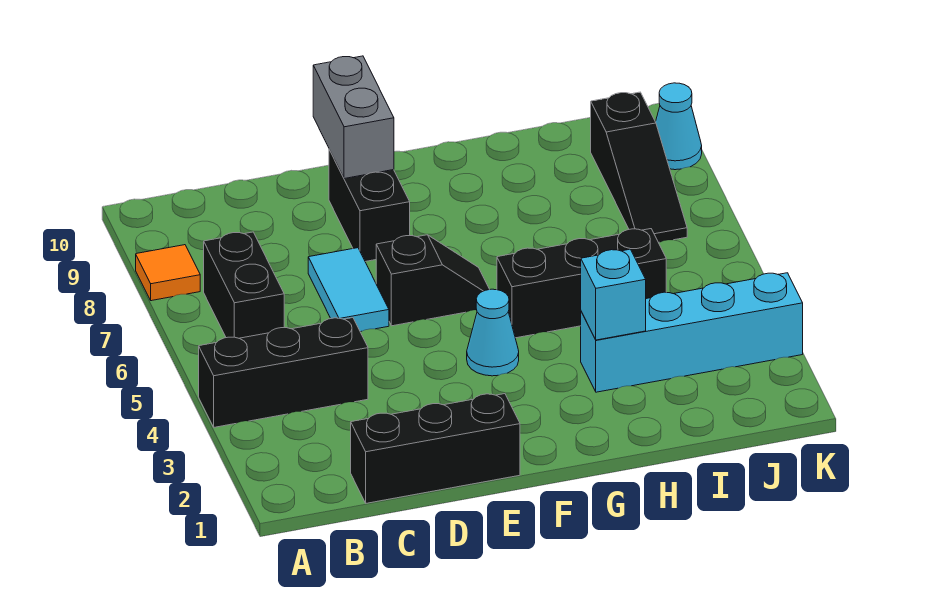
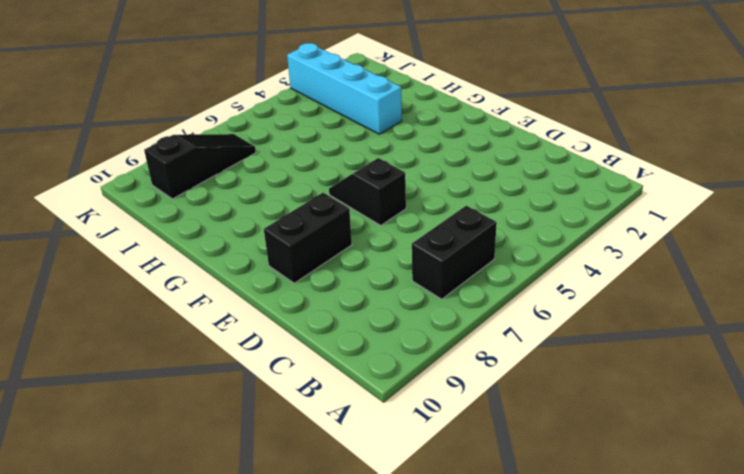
none -> black 1x3 brick [199,318,368,427]
none -> orange 1x1 tile [136,245,200,301]
none -> black 1x3 brick [351,394,520,503]

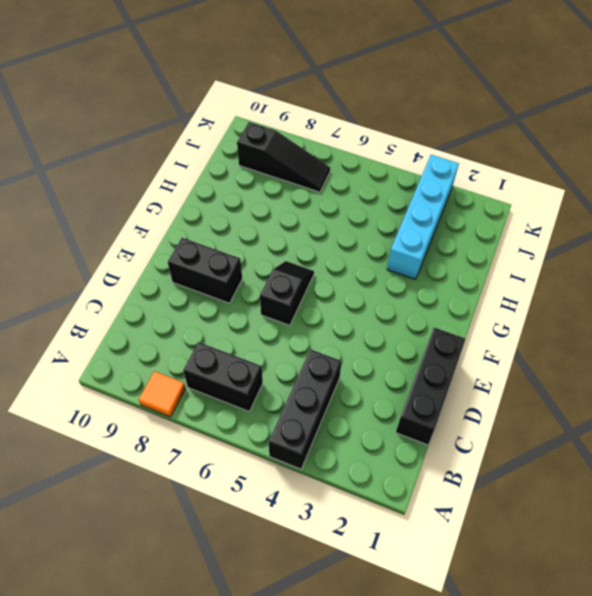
none -> cyan 1x2 tile [308,248,389,332]
none -> cyan 1x1 cone [467,289,519,376]
none -> black 1x3 brick [497,229,666,338]

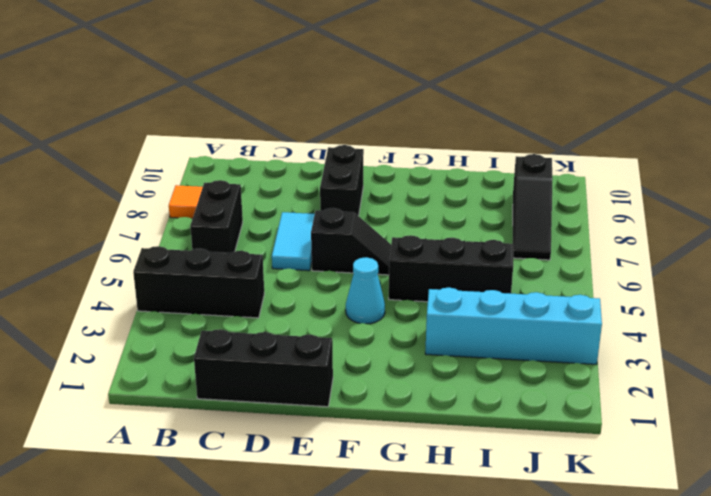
none -> cyan 1x1 cone [656,83,702,170]
none -> grey 1x2 brick [313,56,394,179]
none -> cyan 1x1 brick [581,249,646,340]

